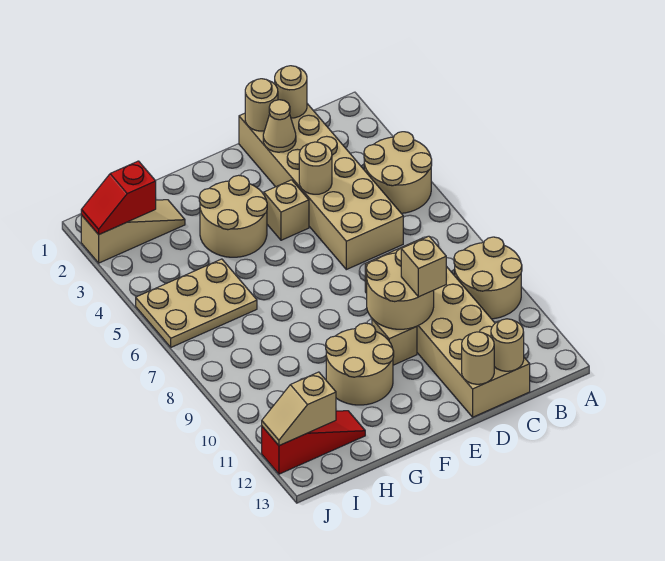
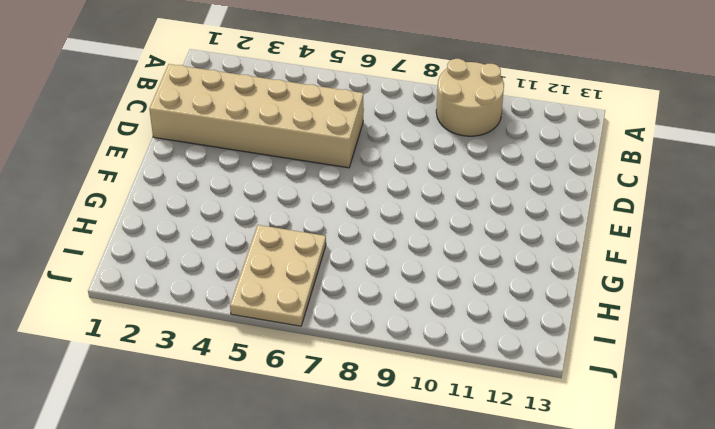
none -> tan 2x2 round brick [364,132,432,213]
none -> tan 2x6 brick [365,238,530,417]
none -> tan 1x1 brick [264,180,309,240]

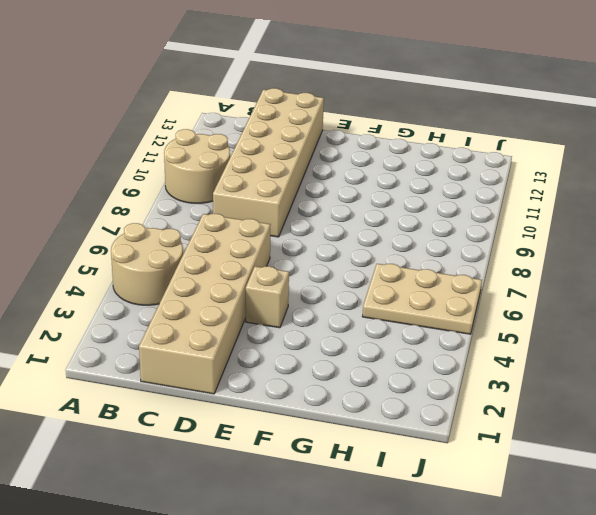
none -> tan 1x1 brick [372,319,417,365]
none -> tan 2x2 round brick [199,175,267,257]
none -> tan 2x2 round brick [326,323,394,405]

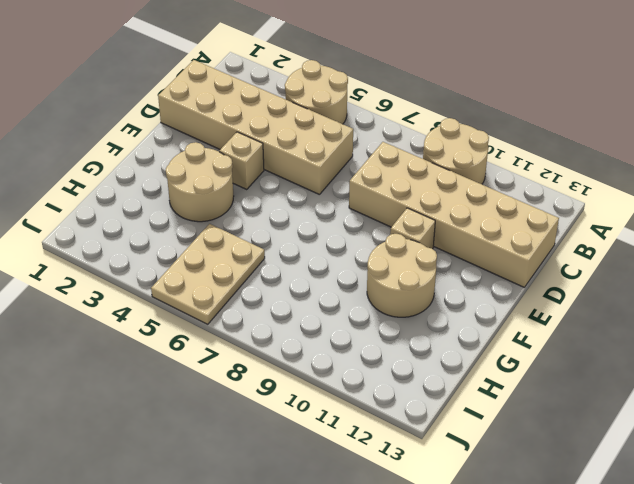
none -> tan 1x3 slope [81,200,185,263]
none -> red 1x3 slope [262,411,365,474]
none -> tan 1x1 round brick [275,66,307,118]

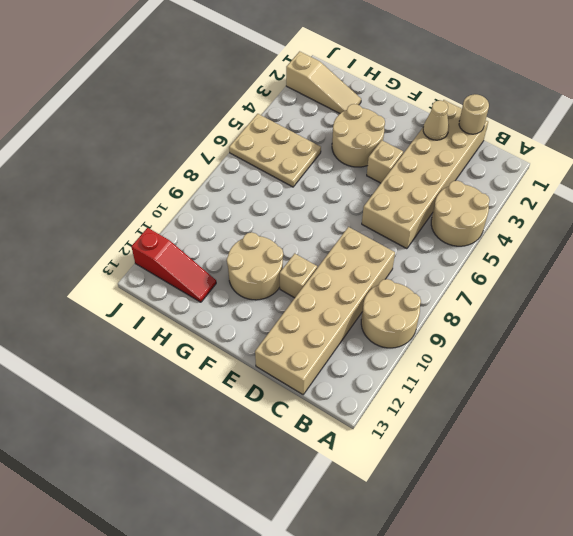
none -> tan 1x1 round brick [491,319,524,371]
none -> tan 1x1 round brick [245,79,278,131]
none -> tan 1x1 round brick [299,142,332,194]

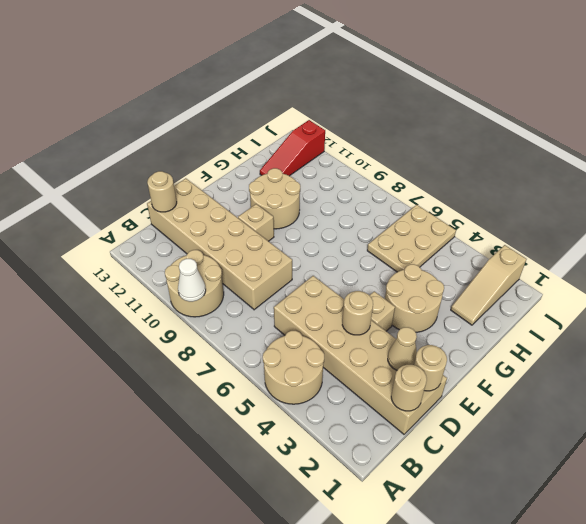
white 1x1 cone [178,259,206,302] -> none
none -> tan 2x2 round brick [366,248,434,329]
none -> tan 1x1 round brick [462,332,494,384]
none -> red 1x2 slope [81,161,156,235]

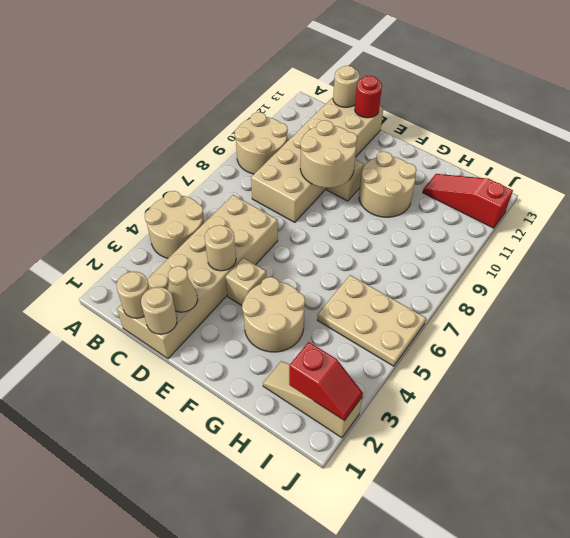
red 1x1 round brick [355,76,382,118] -> tan 1x1 round brick [462,332,494,384]
none -> tan 1x2 slope [262,372,336,446]
none -> tan 1x1 brick [401,236,446,297]

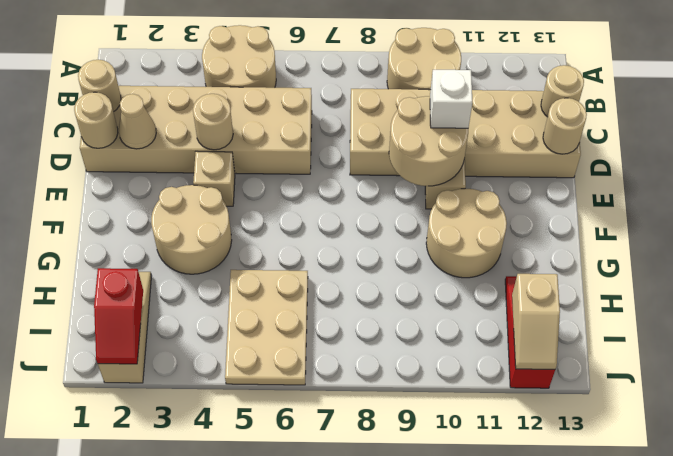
white 1x1 brick [430,69,472,128] -> tan 1x1 brick [401,236,446,297]

